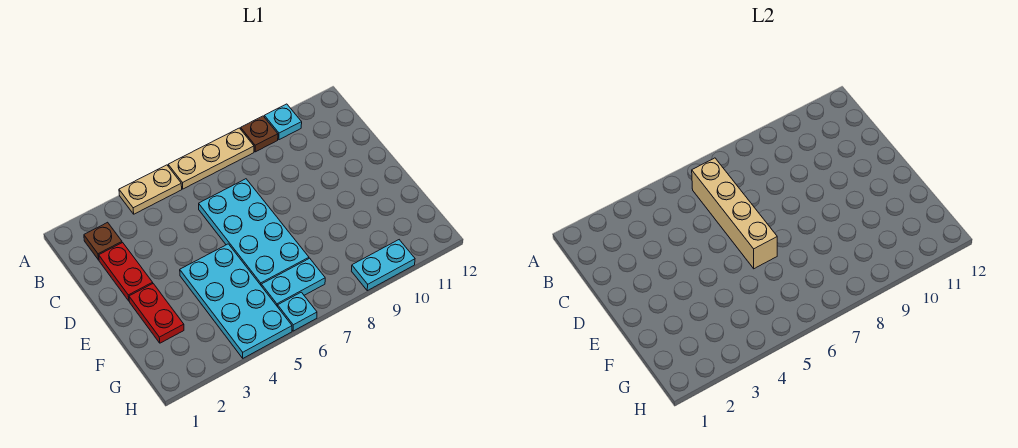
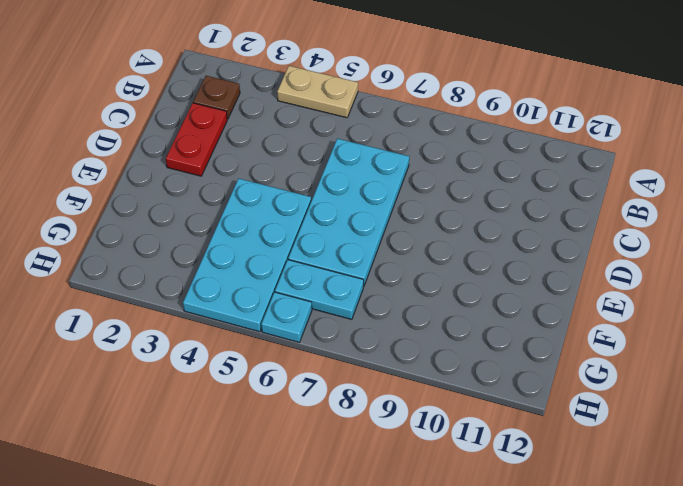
none -> tan 1x3 plate [168,128,254,189]
none -> brown 1x1 plate [241,116,278,152]
none -> cyan 1x1 plate [264,104,302,140]

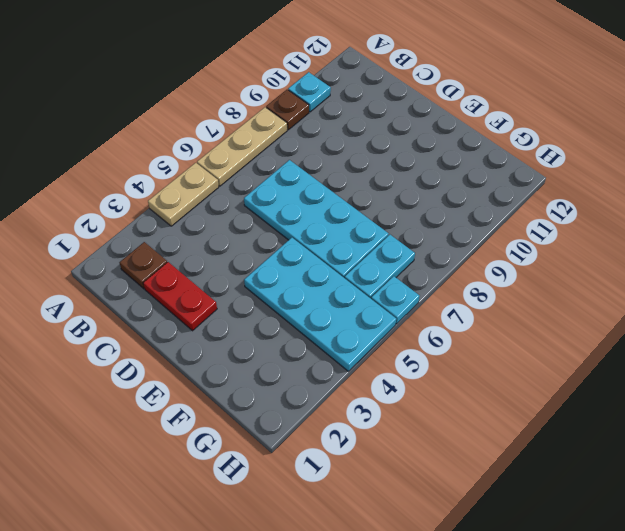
none -> red 1x2 plate [129,284,184,343]
none -> cyan 1x2 plate [352,240,415,291]
none -> tan 1x4 brick [692,158,777,269]

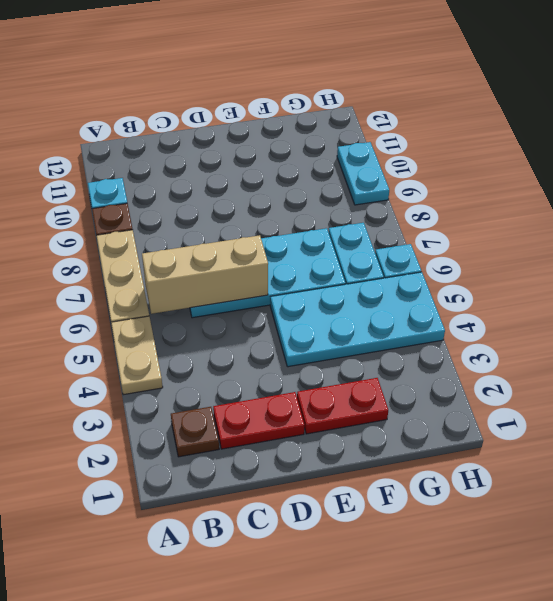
tan 1x3 brick [142,235,268,314] -> tan 1x4 brick [692,158,777,269]

